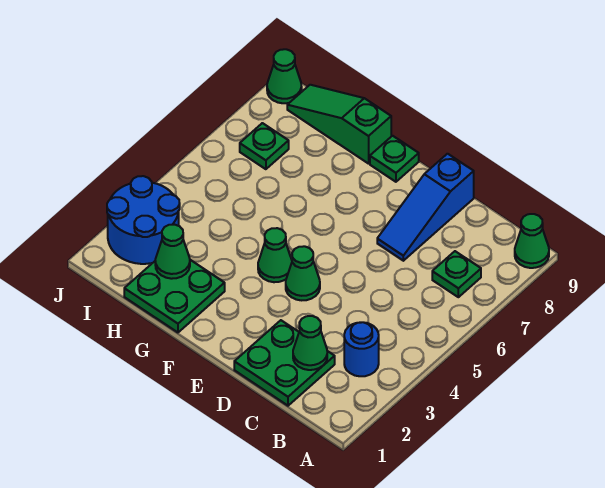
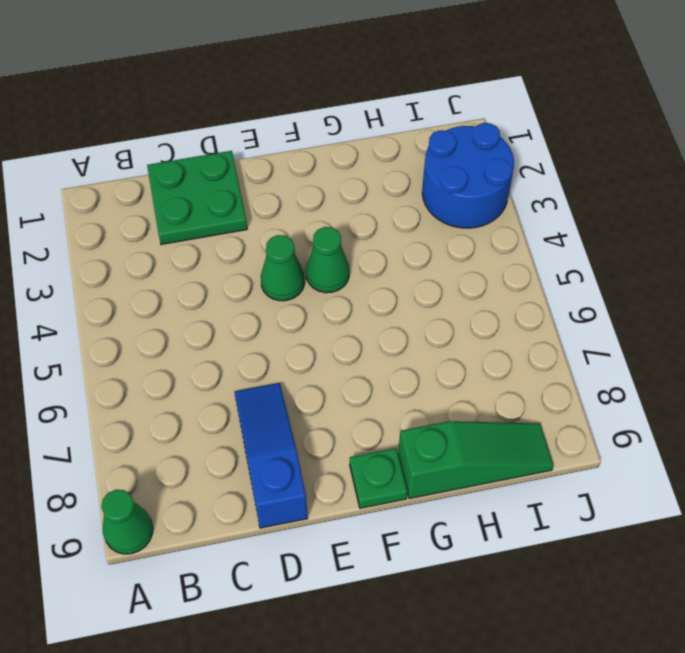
none -> blue 1x1 round brick [344,322,379,376]
none -> green 1x1 plate [432,251,481,297]
none -> green 2x2 plate [124,260,225,332]

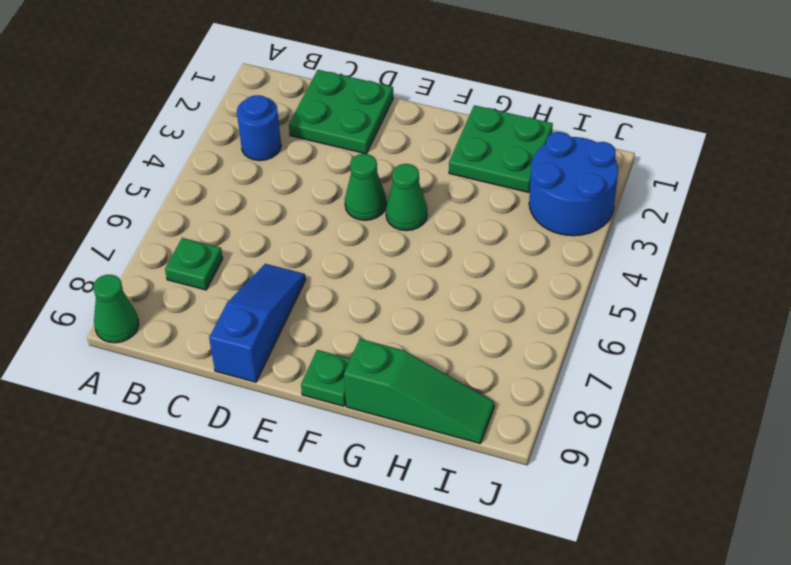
none -> green 1x1 plate [240,123,289,169]
none -> green 1x1 cone [267,49,302,103]
none -> green 1x1 cone [293,316,327,370]

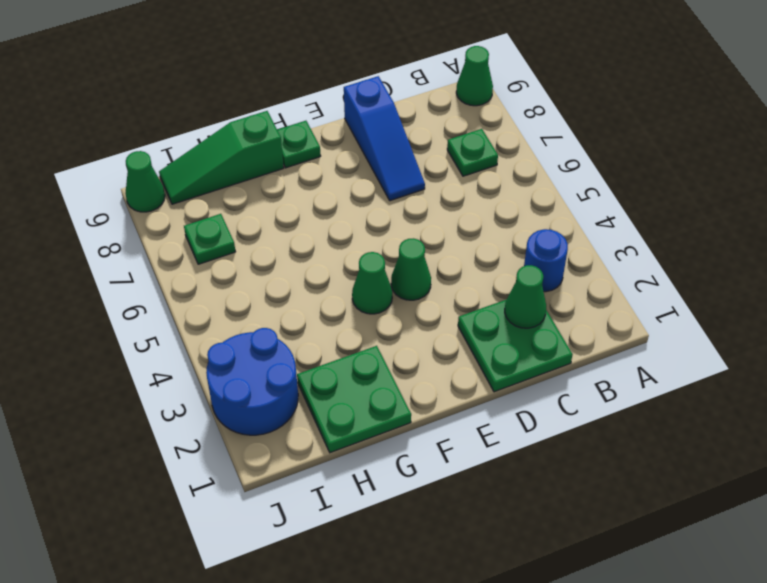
none -> green 1x1 cone [155,225,190,279]

